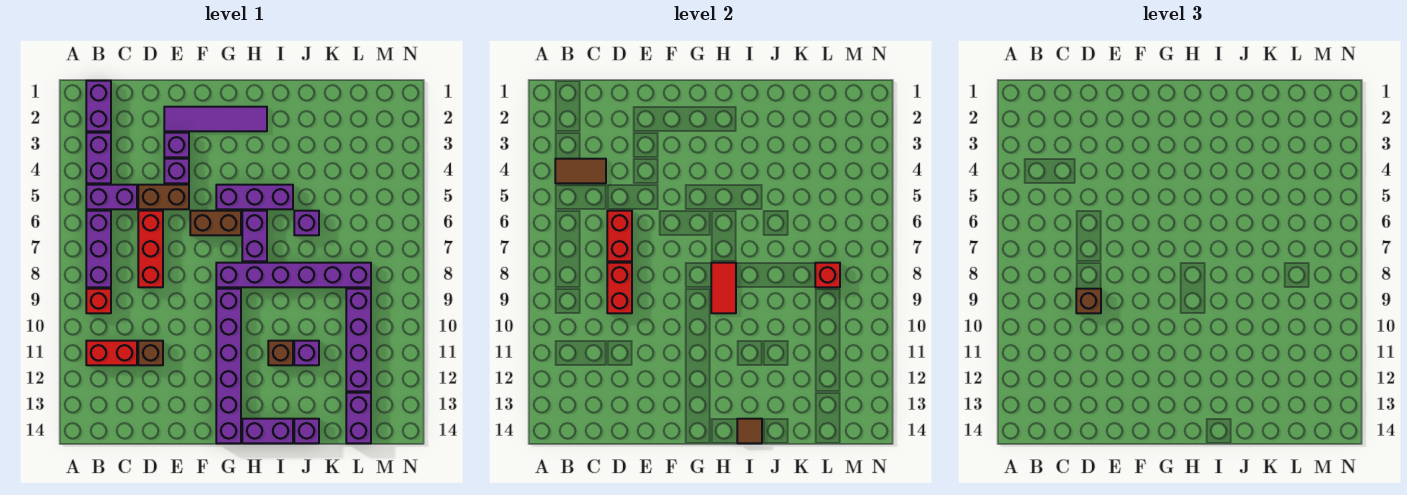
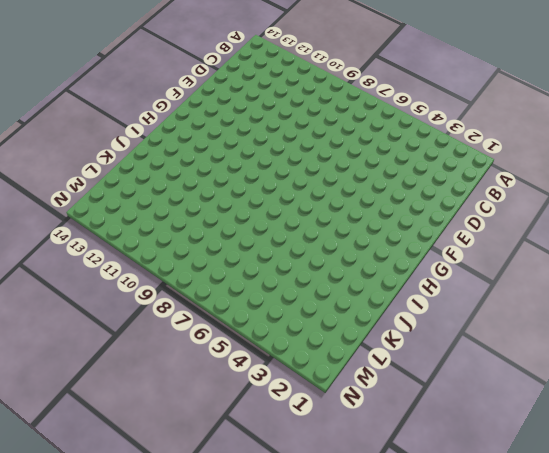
none -> purple 1x2 brick [86,81,111,131]
none -> purple 1x2 brick [86,133,111,183]
none -> purple 1x2 brick [86,185,137,209]
none -> purple 1x3 brick [86,211,111,287]

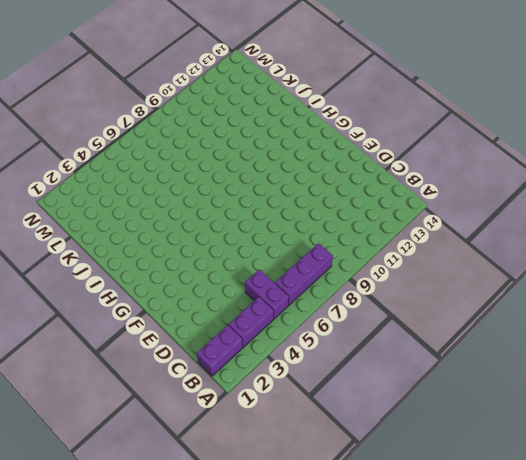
none -> red 1x1 brick [86,289,111,313]
none -> red 1x2 brick [86,341,137,365]
none -> brown 1x2 brick [138,185,189,209]
none -> red 1x3 brick [138,211,163,287]

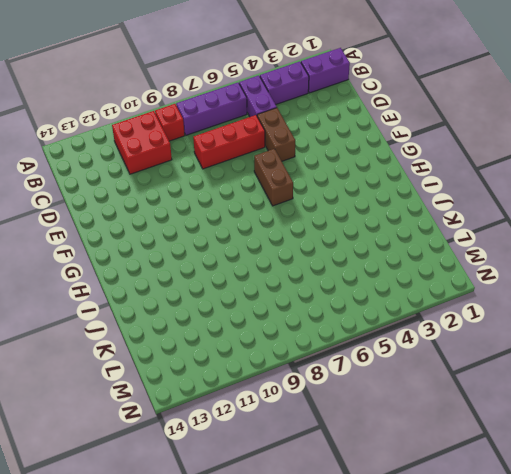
red 2x2 brick [112,111,172,174] -> red 1x2 brick [86,341,137,365]
none -> brown 1x1 brick [138,341,163,365]
none -> purple 1x4 tile [164,107,267,131]
none -> purple 1x1 brick [164,133,189,157]
none -> purple 1x1 brick [164,159,189,183]

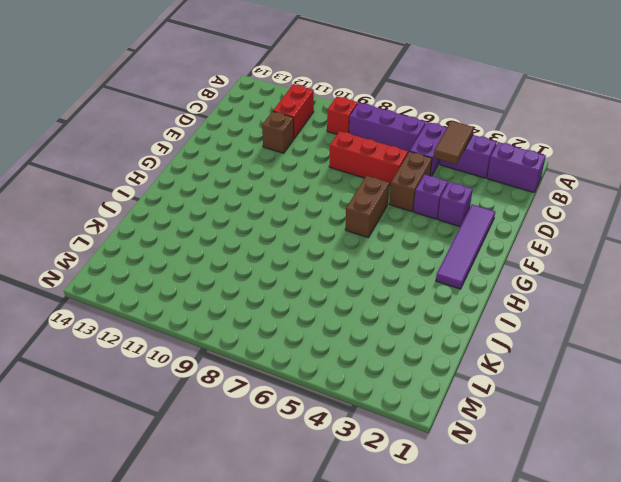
none -> purple 1x3 brick [216,185,293,209]
none -> purple 1x6 brick [216,263,371,287]
none -> purple 1x6 brick [216,289,241,443]
none -> purple 1x2 brick [242,211,267,261]

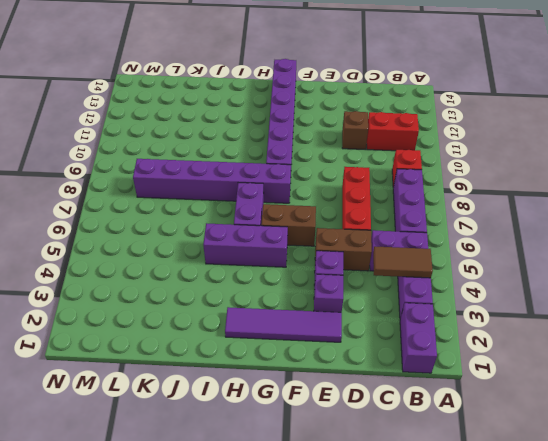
none -> purple 1x2 brick [242,419,293,443]
none -> brown 1x1 brick [268,341,293,365]
none -> purple 1x1 brick [294,211,319,235]
none -> purple 1x1 brick [294,341,319,365]

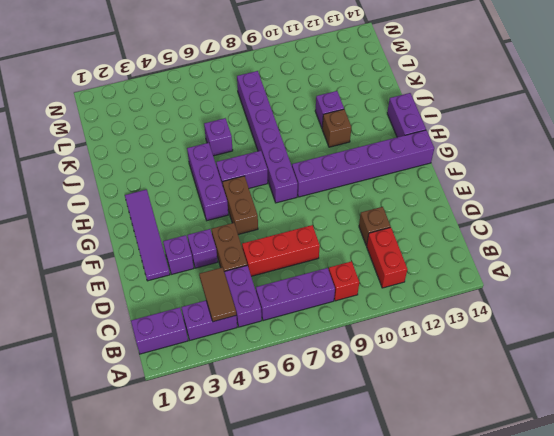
none -> purple 1x1 brick [294,419,319,443]
none -> purple 1x4 brick [346,289,371,391]
none -> purple 1x2 brick [346,393,371,443]
none -> red 1x2 brick [607,211,632,261]

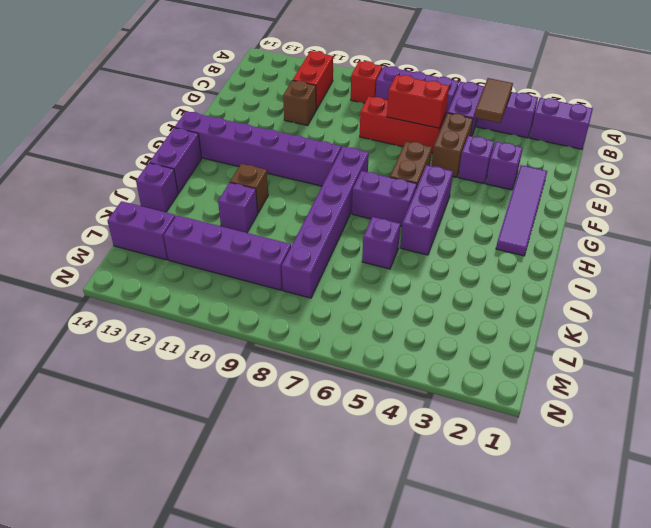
none -> red 1x2 brick [607,263,632,313]
none -> red 1x2 tile [711,263,736,313]
none -> brown 1x1 tile [737,419,762,443]
none -> red 1x1 brick [815,263,840,287]

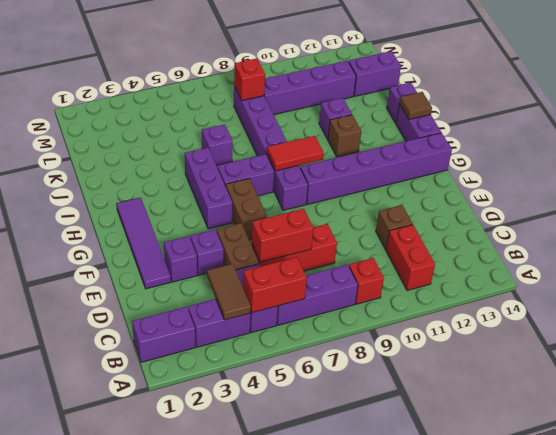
red 1x2 brick [243,257,307,313] -> red 1x2 brick moved to [607,263,632,313]
none -> brown 1x1 brick [1076,289,1101,313]

